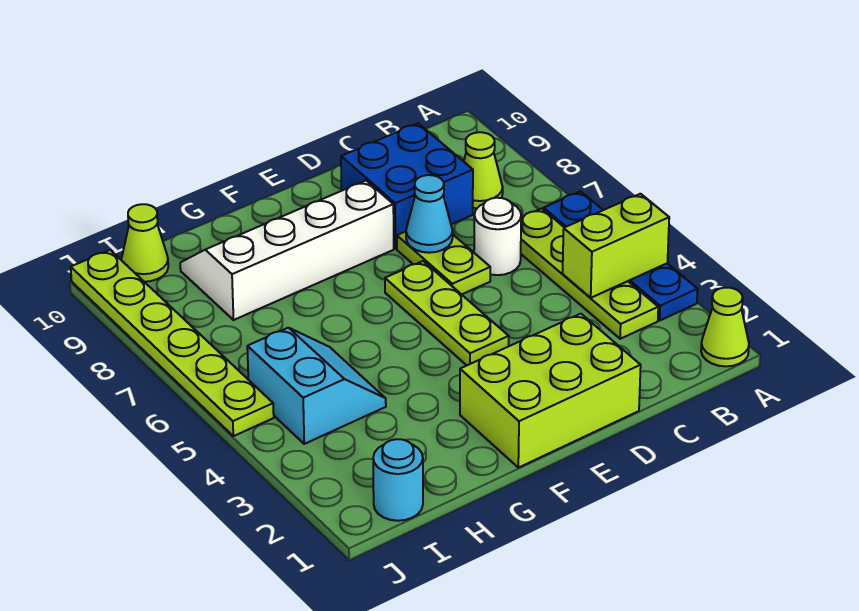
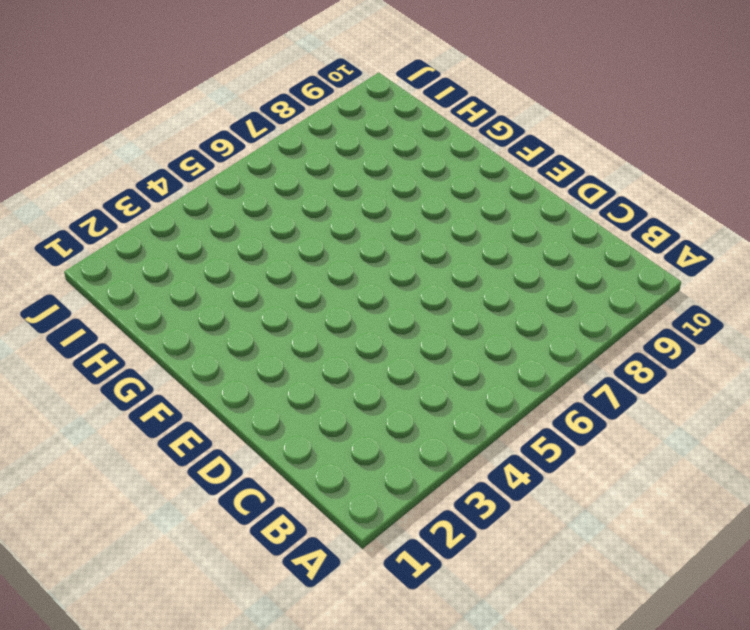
none -> lime 1x1 cone [701,288,749,366]
none -> blue 1x4 plate [544,191,698,320]
none -> lime 1x4 plate [521,209,658,339]

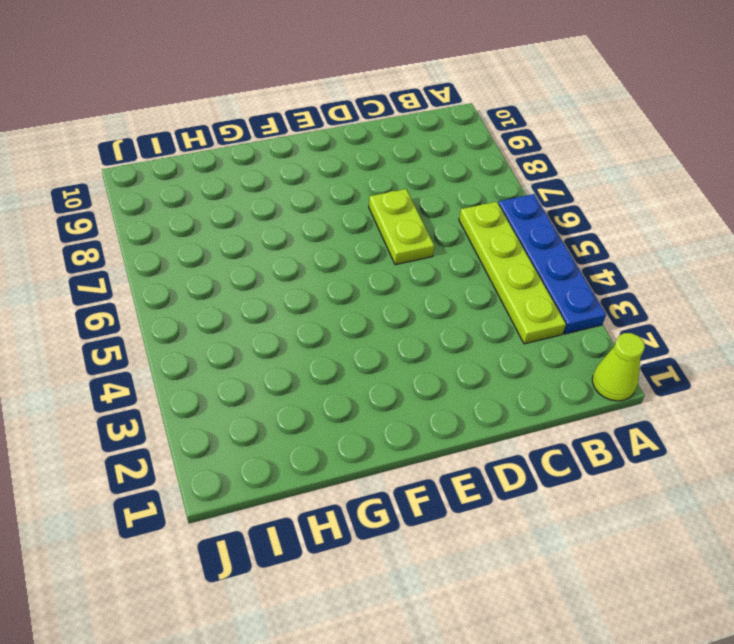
none -> lime 1x1 cone [464,132,503,208]
none -> white 1x1 round brick [474,198,521,275]
none -> blue 2x2 brick [341,123,473,249]

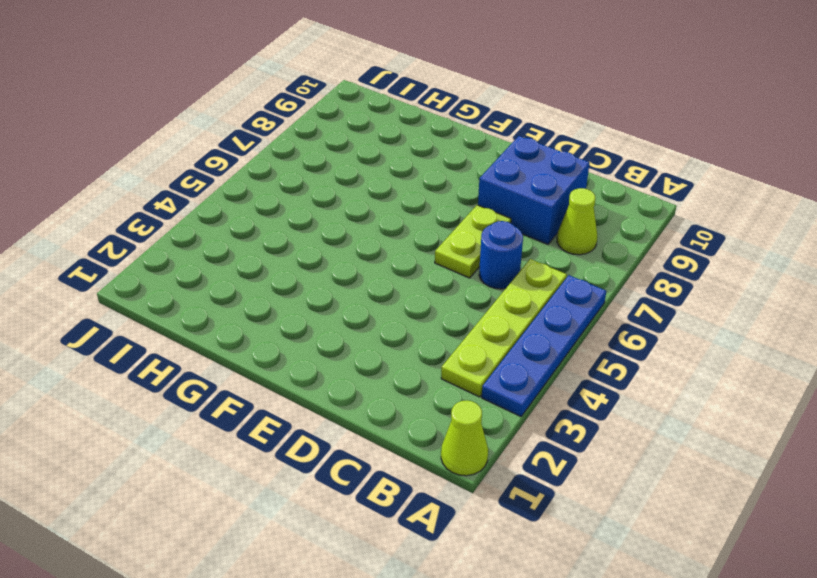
blue 1x1 round brick [479,221,523,289] -> white 1x1 round brick [474,198,521,275]
none -> lime 2x3 brick [460,314,641,468]
none -> lime 1x3 plate [385,261,509,365]
none -> white 2x4 slope [180,181,394,320]

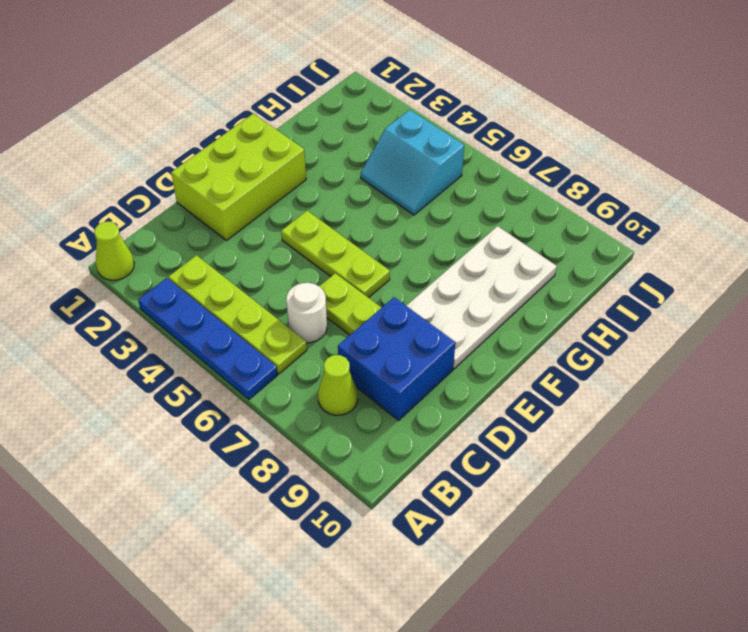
white 2x4 plate [406,226,557,369] -> white 2x4 slope [180,181,394,320]
none -> cyan 1x1 round brick [373,439,423,521]
none -> lime 1x1 cone [121,204,168,282]
none -> lime 1x6 plate [71,250,274,436]

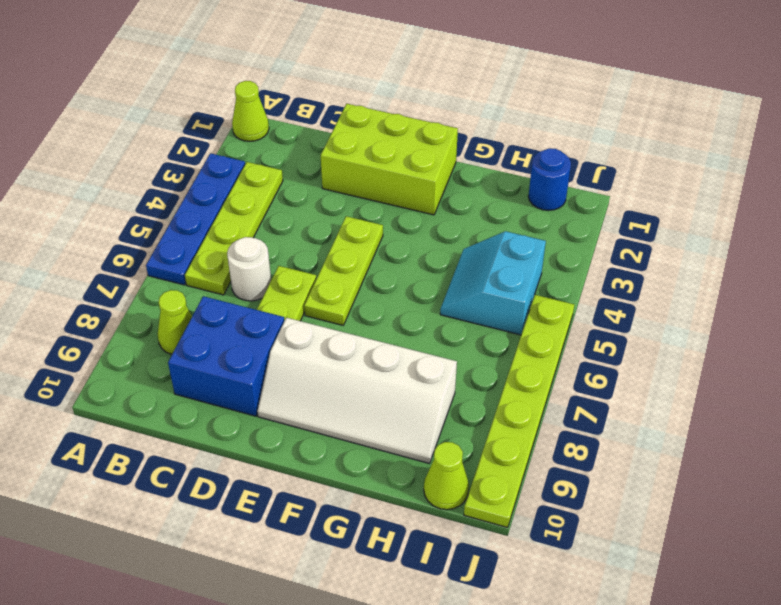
blue 1x1 round brick [528,148,571,211] -> cyan 1x1 round brick [373,439,423,521]
none -> lime 1x2 brick [563,194,669,298]
none -> cyan 1x1 cone [406,175,453,253]

